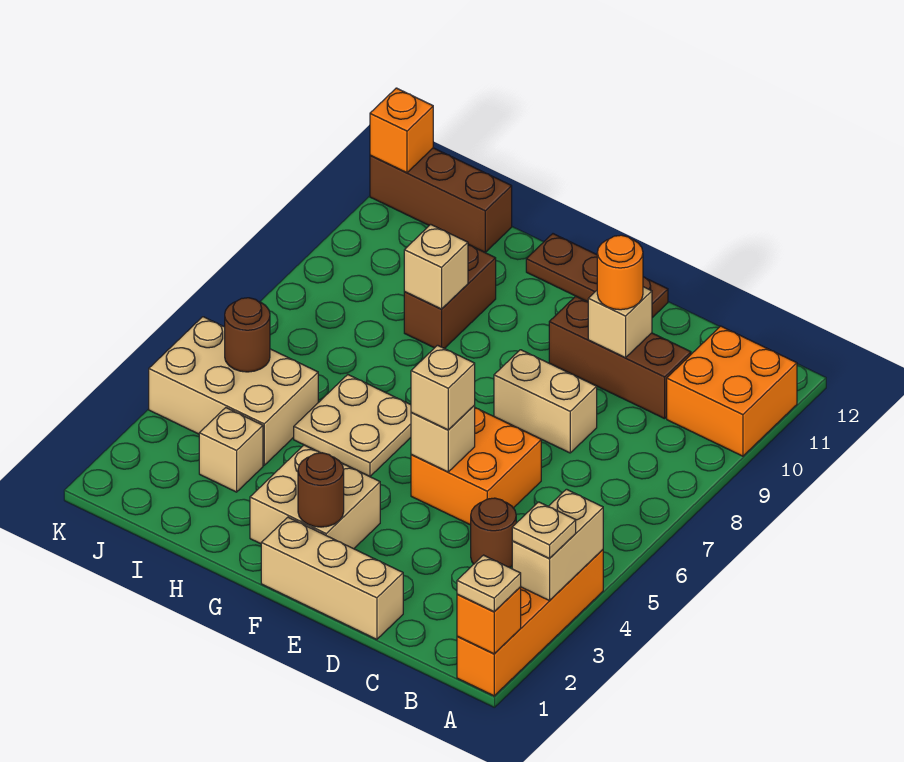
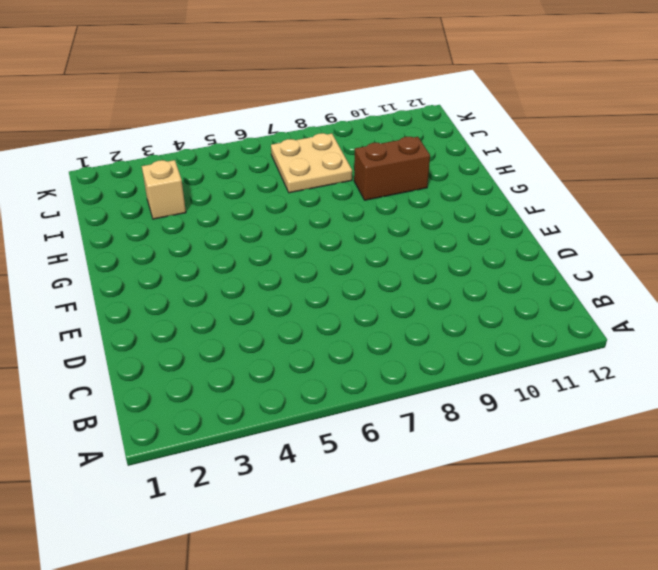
tan 2x2 plate [271,133,352,193] -> tan 2x2 plate moved to [294,375,411,477]
none -> orange 1x4 brick [457,550,603,696]
none -> orange 2x2 brick [667,326,797,456]
none -> brown 1x1 round brick [471,498,516,568]

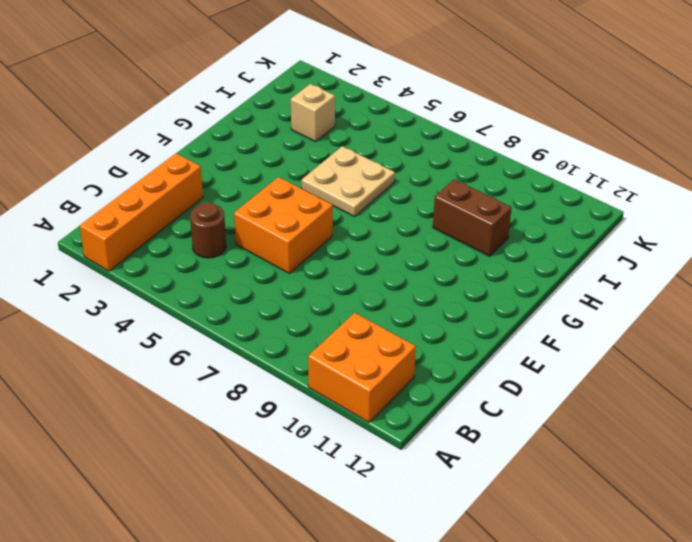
orange 1x4 brick [80,153,203,271] -> orange 1x4 brick turned to [457,550,603,696]
none -> brown 1x3 brick [549,296,691,419]
none -> tan 1x3 brick [261,517,403,639]
none -> tan 1x2 brick [494,350,597,453]

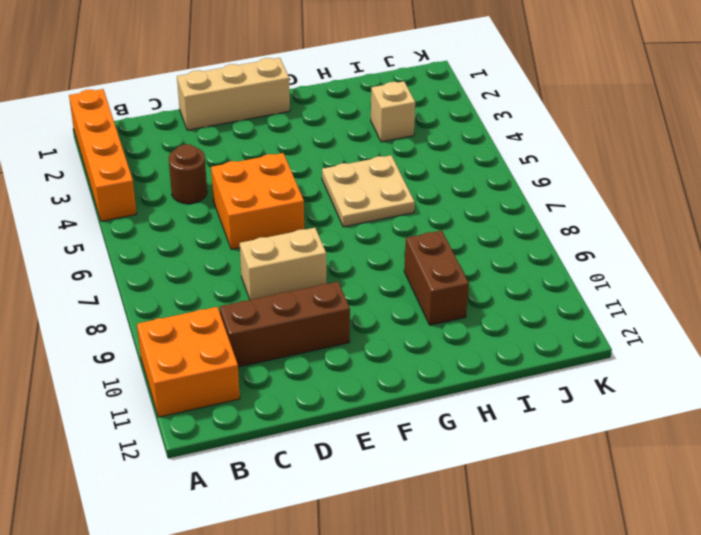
none -> brown 1x3 plate [526,234,668,318]
none -> tan 2x2 brick [250,445,380,549]
none -> tan 2x3 brick [149,317,318,465]

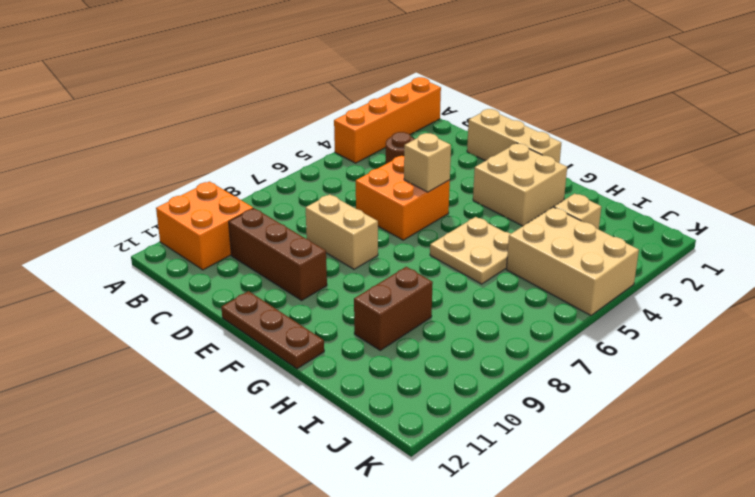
none -> brown 1x3 brick [370,148,512,253]
none -> orange 1x1 brick [457,587,521,654]
none -> tan 1x2 brick [512,489,603,601]

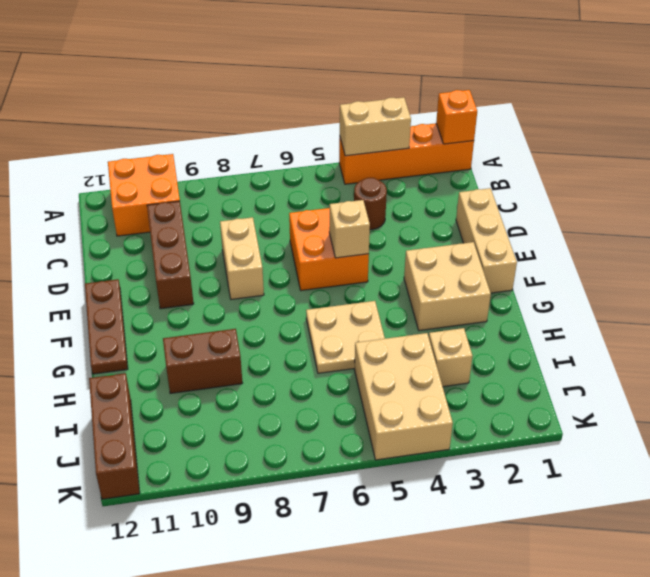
none -> tan 1x1 brick [588,287,652,358]
none -> brown 1x1 round brick [298,453,344,527]
none -> tan 1x1 brick [404,224,468,309]

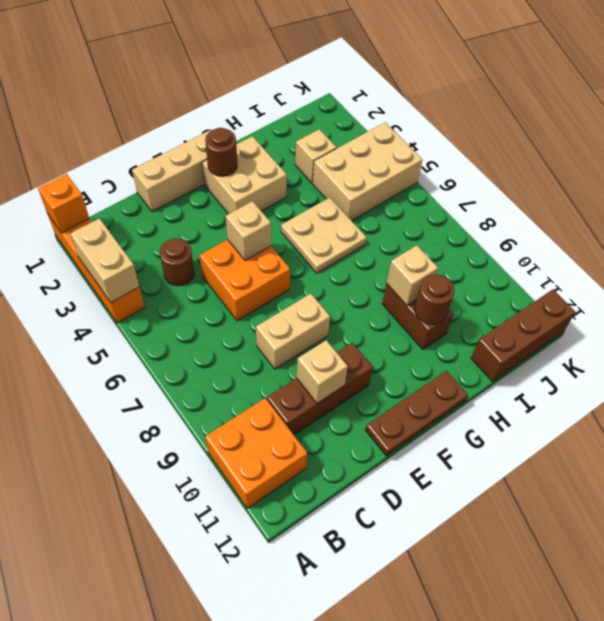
brown 1x1 round brick [415,275,454,324] -> brown 1x1 round brick moved to [225,298,270,372]
none -> orange 1x1 brick [370,88,433,173]
none -> tan 1x1 plate [457,555,521,612]
none -> tan 1x1 plate [512,502,576,558]

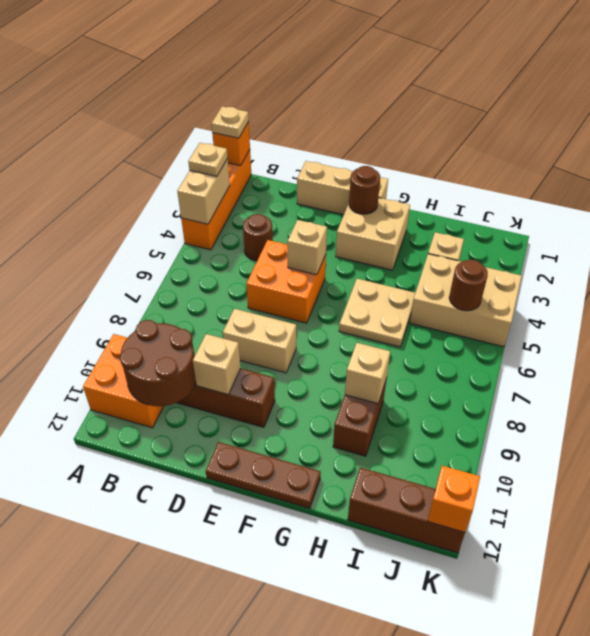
brown 2x2 round brick [120,320,196,406] -> none
none -> orange 1x1 round brick [597,235,643,310]
none -> tan 1x1 brick [411,345,475,430]

